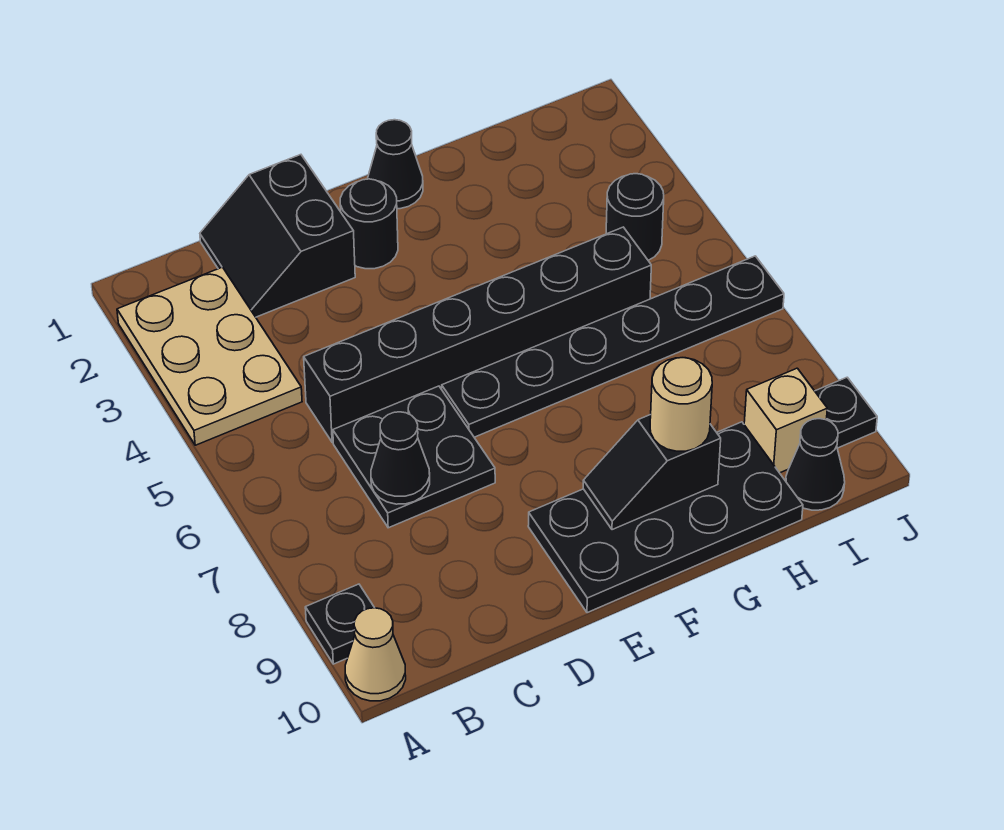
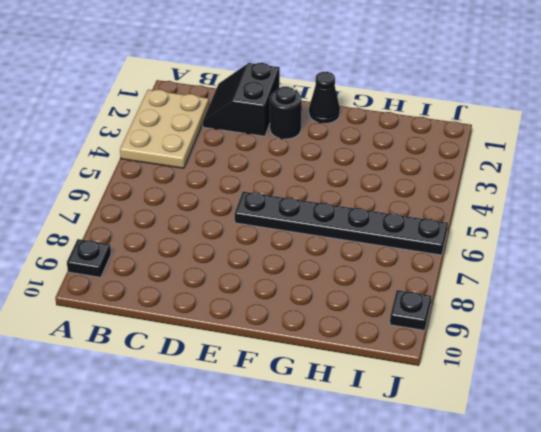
none -> tan 1x1 cone [345,608,406,701]
none -> black 1x6 brick [304,227,651,442]
none -> black 2x2 plate [333,386,495,528]

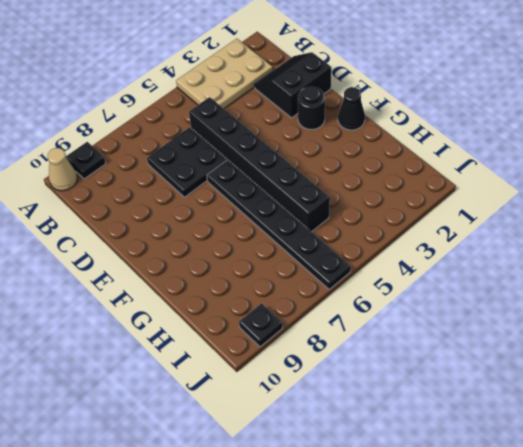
none -> black 2x4 plate [528,422,803,613]
none -> black 1x1 round brick [606,174,664,260]
none -> tan 1x1 brick [744,368,827,473]

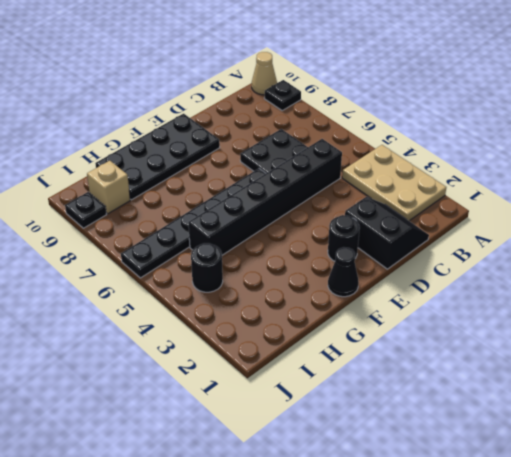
none -> black 1x1 cone [786,419,845,510]
none -> black 1x1 cone [371,412,430,504]
none -> black 1x2 slope [583,415,721,530]

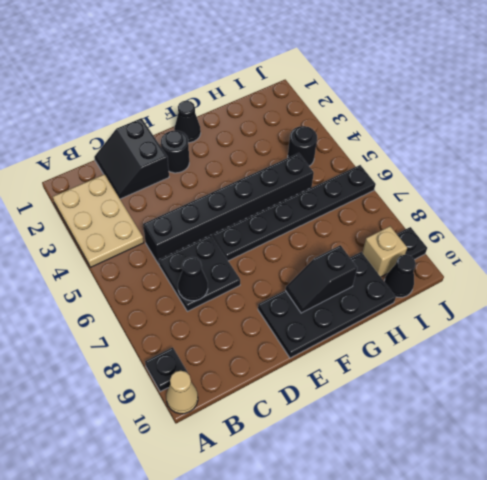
none -> tan 1x1 round brick [650,358,712,451]

